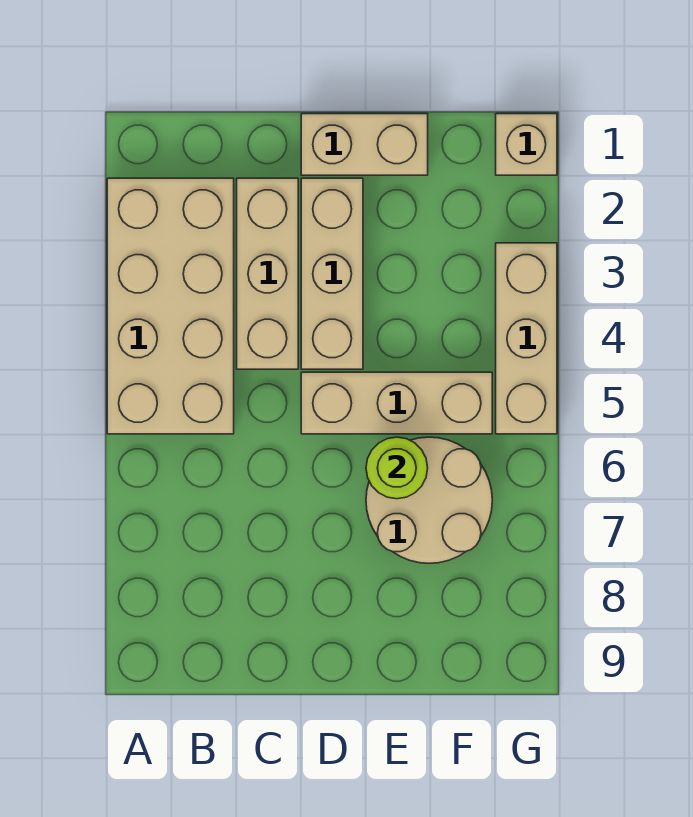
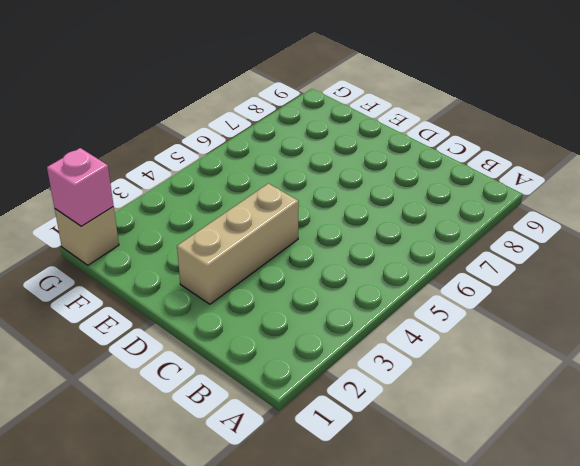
pink 1x1 brick [47,148,114,226] -> none
none -> tan 2x4 brick [107,178,234,434]
none -> tan 1x3 brick [237,178,298,369]

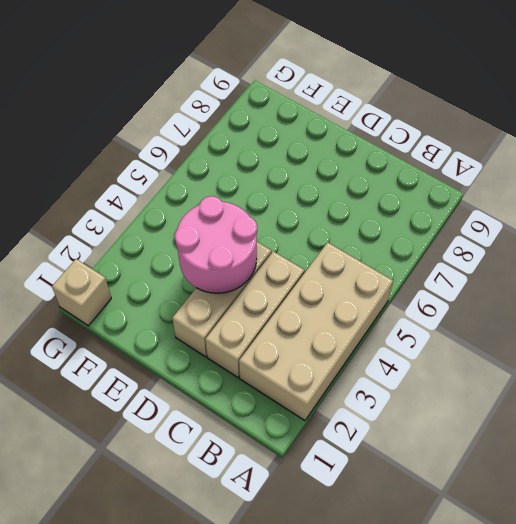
pink 2x2 round brick [175,196,257,293] -> none
none -> tan 1x2 brick [301,114,428,175]
none -> tan 1x3 brick [301,372,492,434]

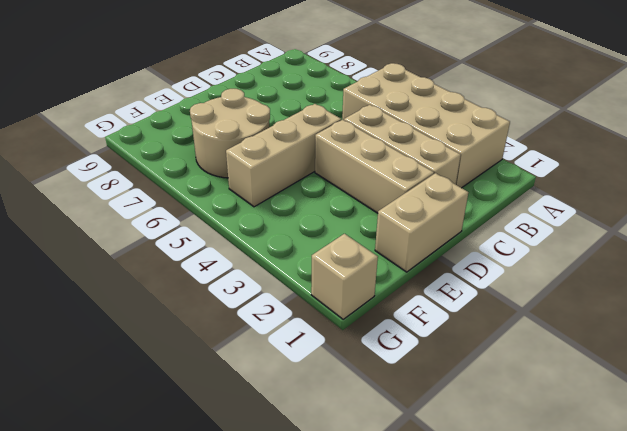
none -> tan 1x3 brick [496,243,557,434]
none -> lime 1x1 round brick [366,437,428,499]

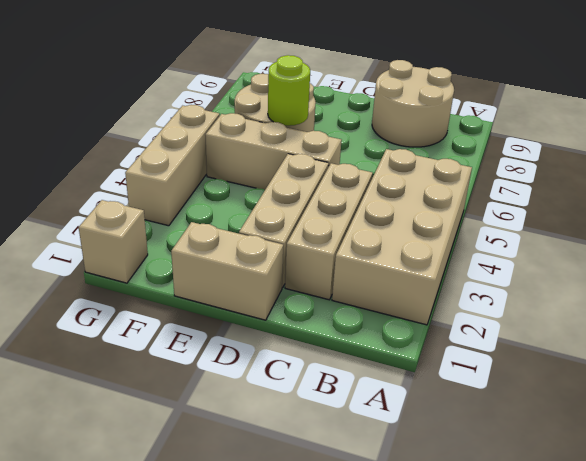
tan 2x2 round brick [372,60,454,147] -> none

